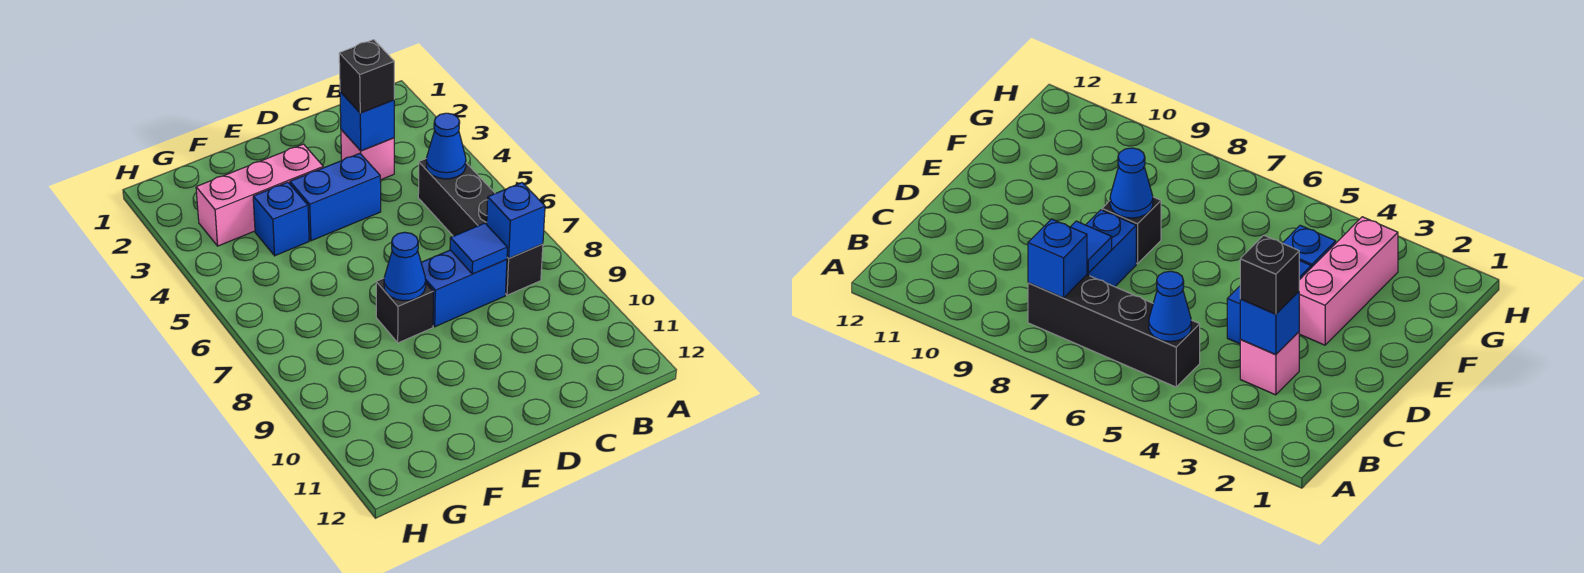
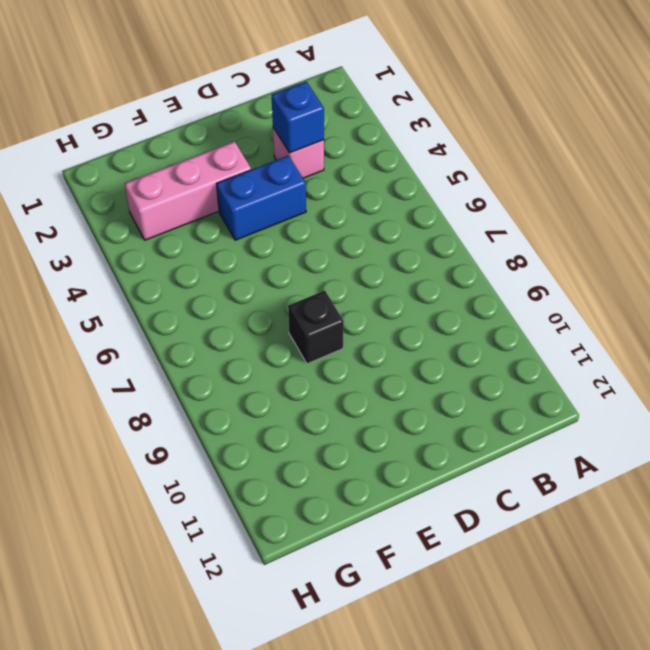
none -> black 1x4 brick [418,159,543,295]
none -> blue 1x2 brick [421,250,507,327]
none -> blue 1x1 brick [253,182,309,256]

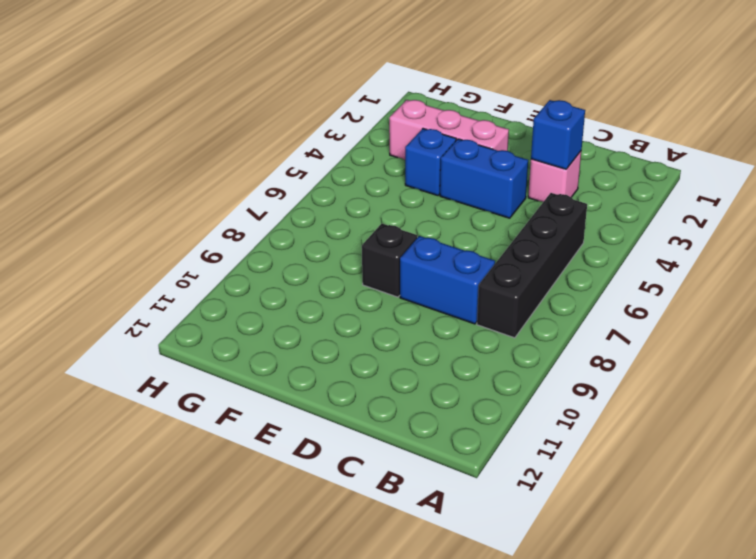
none -> blue 1x1 cone [426,113,466,179]
none -> blue 1x1 brick [487,183,545,258]
none -> blue 1x1 tile [450,223,507,274]

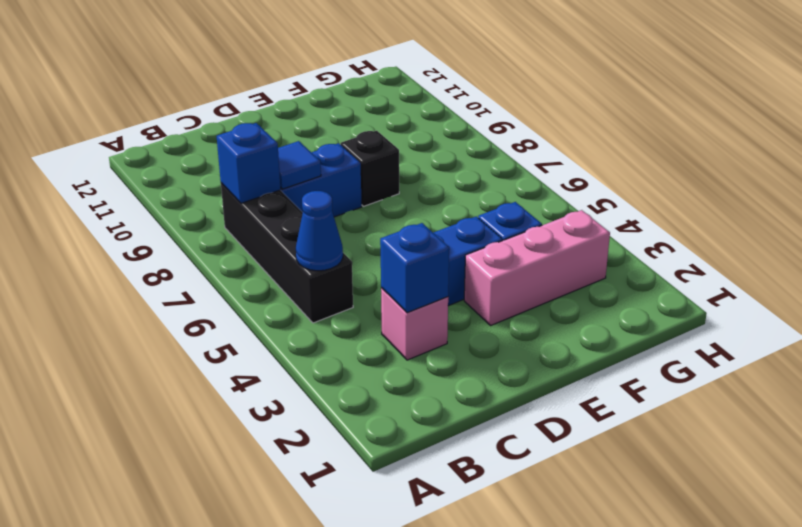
none -> blue 1x1 cone [384,232,426,301]
none -> black 1x1 brick [339,40,394,113]

